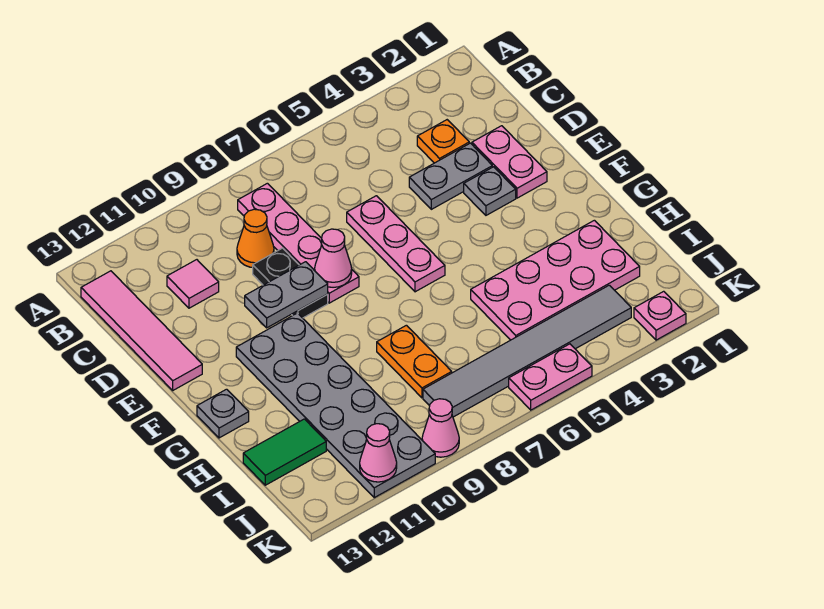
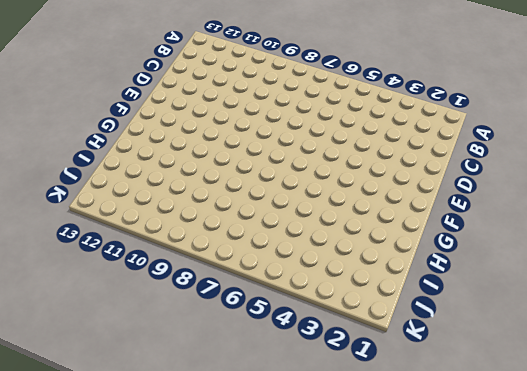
none -> pink 1x4 plate [238,183,359,303]
none -> pink 1x4 tile [81,271,202,390]
none -> orange 1x1 plate [417,120,469,163]

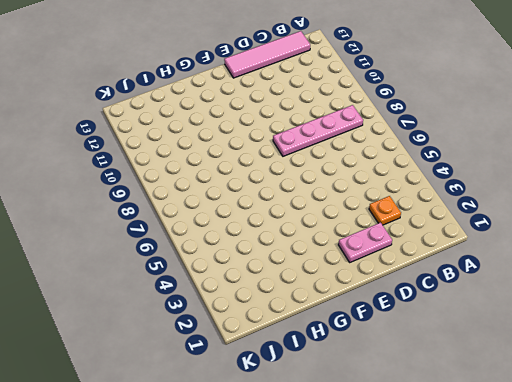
none -> orange 1x1 cone [237,209,274,268]
none -> pink 1x1 tile [167,260,219,308]
none -> grey 1x2 plate [409,143,492,209]

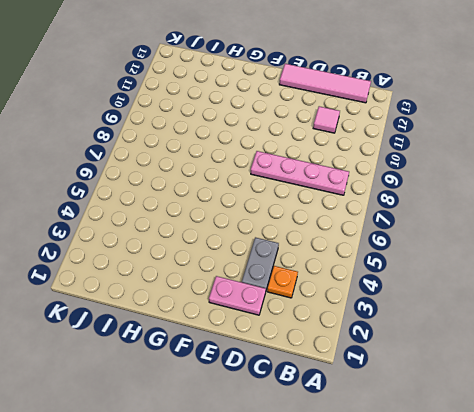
none -> orange 1x1 cone [237,209,274,268]
none -> pink 1x3 plate [347,196,445,292]
none -> black 1x2 plate [253,248,328,318]

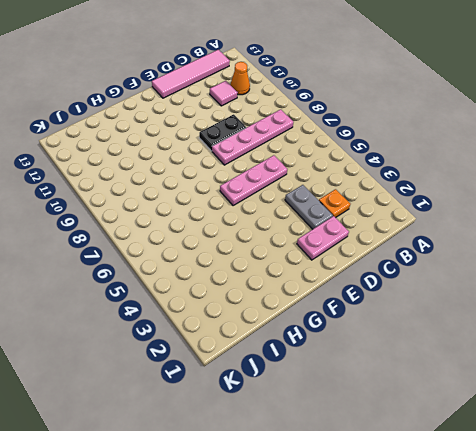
orange 1x1 cone [230,62,250,95] -> orange 1x1 cone moved to [237,209,274,268]
none -> grey 1x1 plate [464,167,516,215]
none -> grey 2x6 plate [236,313,435,498]
none -> grey 1x1 plate [197,389,249,438]

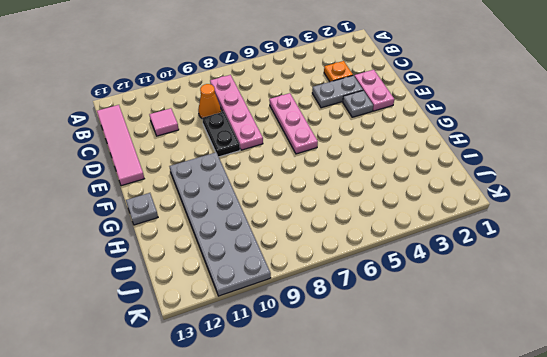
none -> pink 2x4 plate [471,220,640,340]
none -> orange 1x2 plate [377,325,452,398]
none -> green 1x2 tile [243,419,326,485]

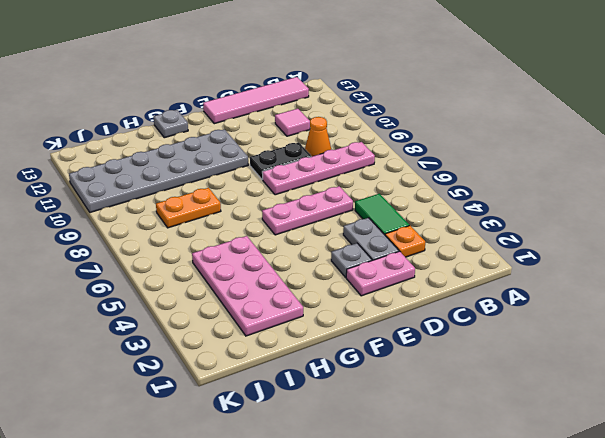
green 1x2 tile [355,194,409,235] -> green 1x2 tile moved to [243,419,326,485]
none -> grey 1x6 tile [423,285,631,417]
none -> pink 1x1 plate [634,291,686,340]
none -> pink 1x2 plate [509,344,592,410]

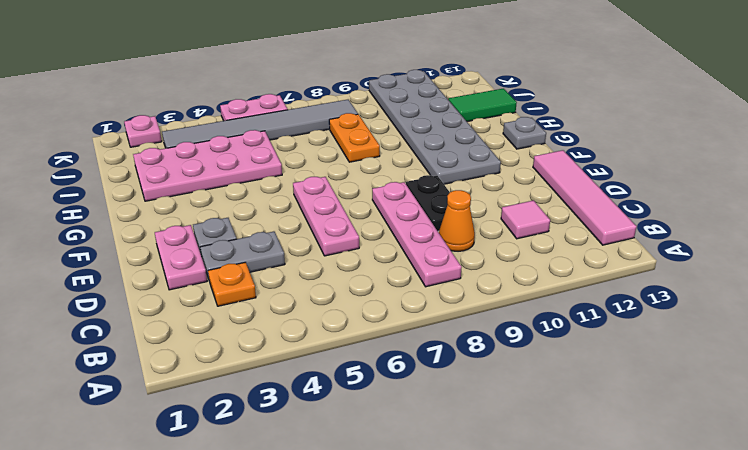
none -> pink 1x1 cone [422,399,459,457]
none -> pink 1x1 cone [315,229,352,287]
none -> grey 1x2 plate [245,262,328,328]

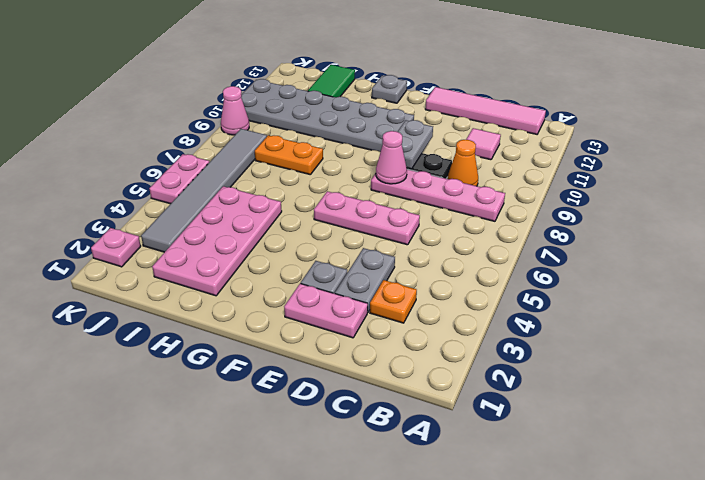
none -> pink 1x1 cone [360,424,397,482]

